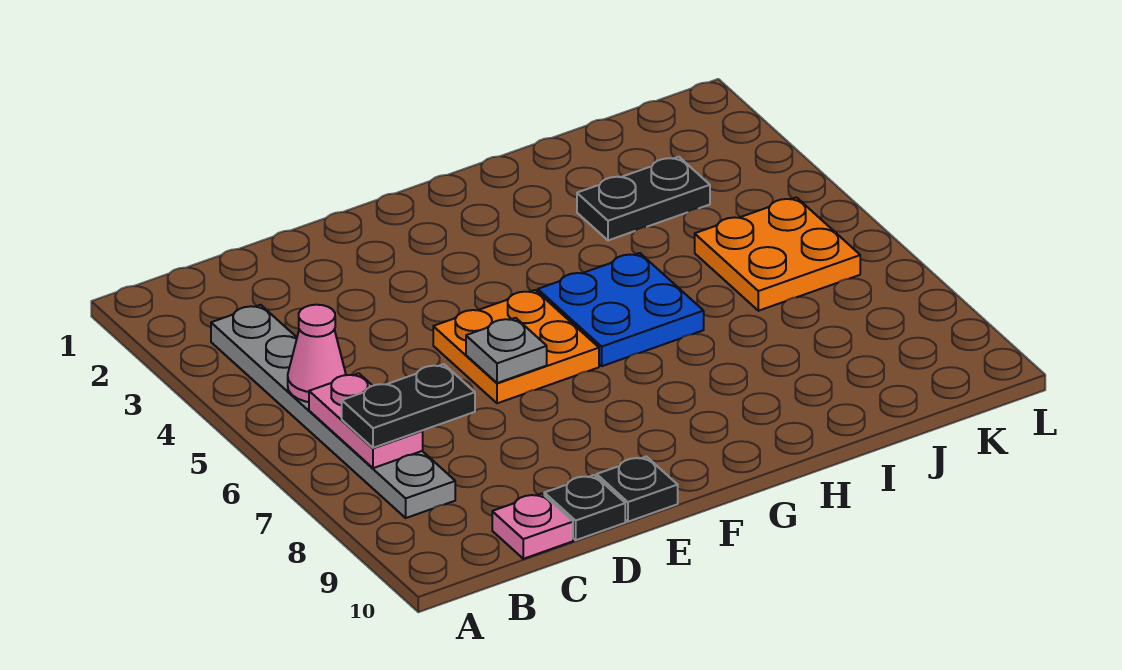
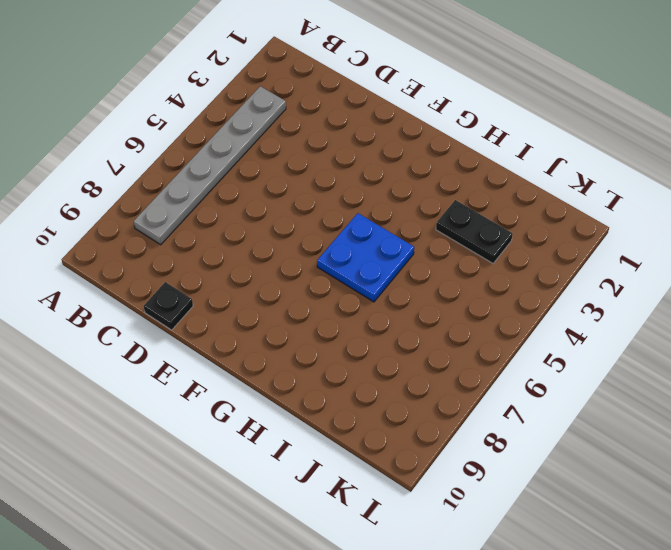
none -> pink 1x1 plate [492,494,573,559]
none -> orange 2x2 plate [433,290,599,403]
none -> black 1x1 plate [597,456,678,522]

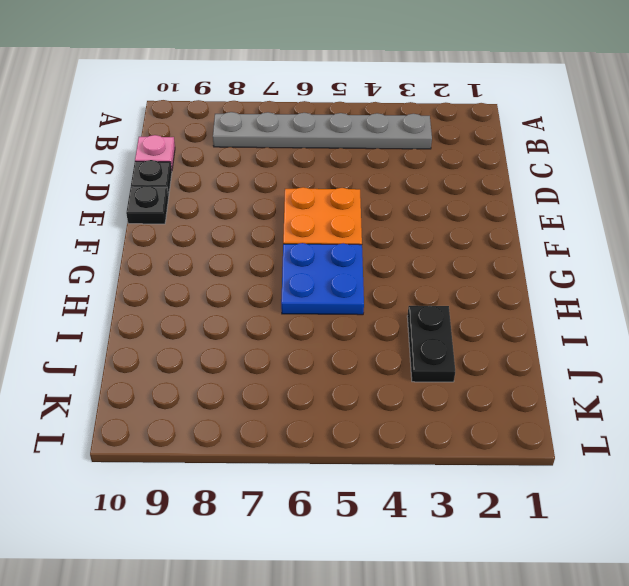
none -> orange 2x2 plate [695,197,860,311]
none -> pink 1x1 cone [288,305,346,402]
none -> pink 1x2 plate [309,373,423,468]

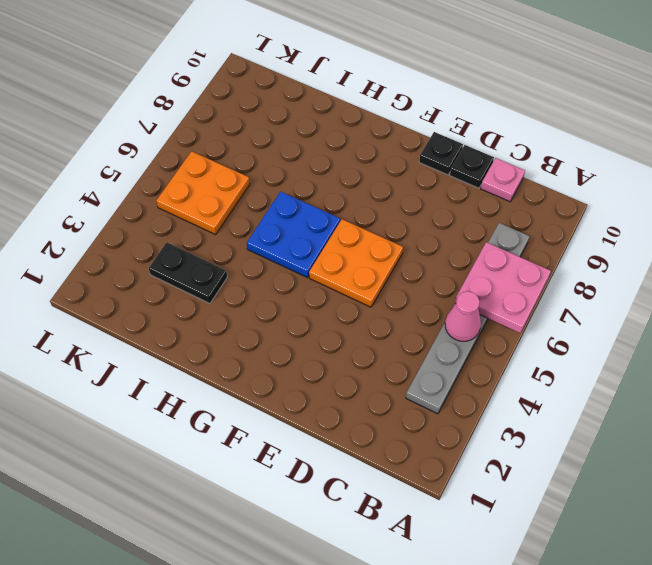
pink 2x2 plate [455,242,551,333] -> pink 1x2 plate [309,373,423,468]
none -> grey 1x1 plate [466,318,547,383]
none -> black 1x2 plate [342,364,475,448]

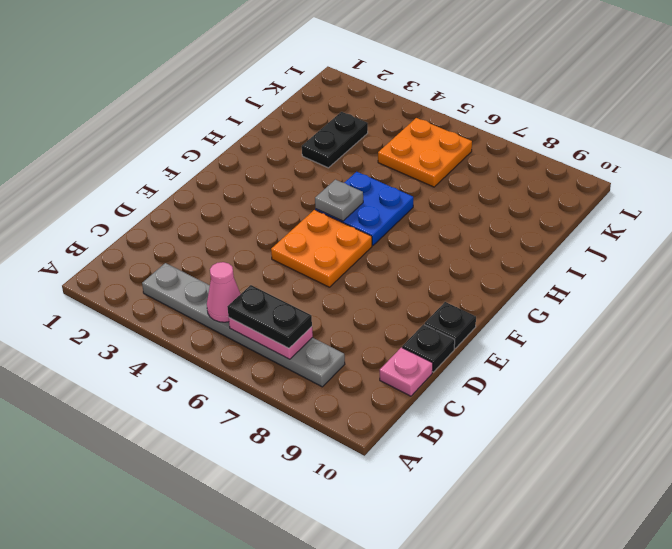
black 1x2 plate [227,285,312,348] -> black 1x2 plate turned to [342,364,475,448]
grey 1x1 plate [315,180,363,221] -> grey 1x1 plate moved to [466,318,547,383]

